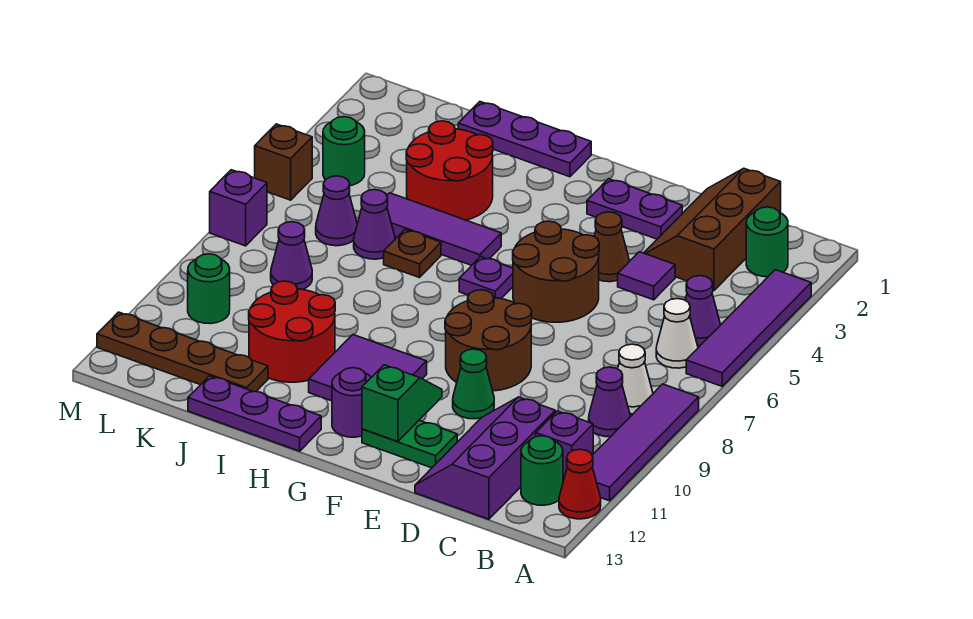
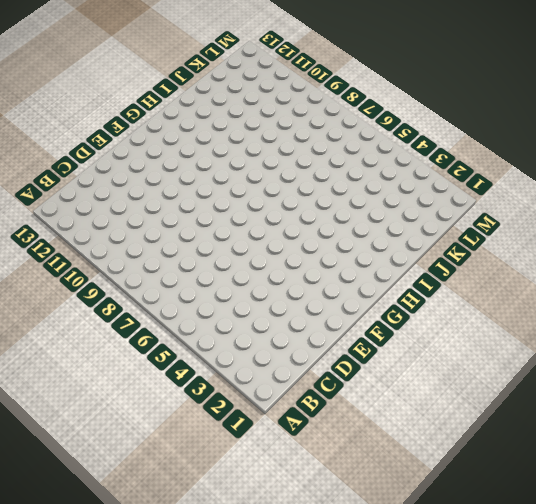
none -> purple 1x4 tile [686,270,811,386]
none -> purple 1x4 tile [592,384,699,501]
none -> red 1x1 cone [559,449,601,519]
none -> green 1x1 round brick [746,207,788,277]

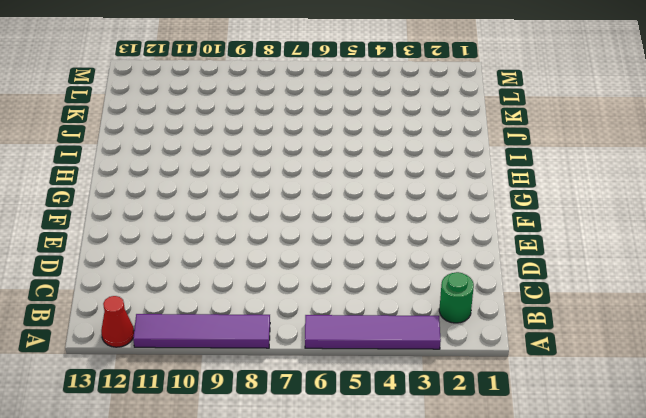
none -> purple 1x1 cone [685,276,720,345]
none -> white 1x1 cone [656,299,698,368]
none -> white 1x1 cone [618,344,653,414]
none -> purple 1x1 cone [589,367,630,437]

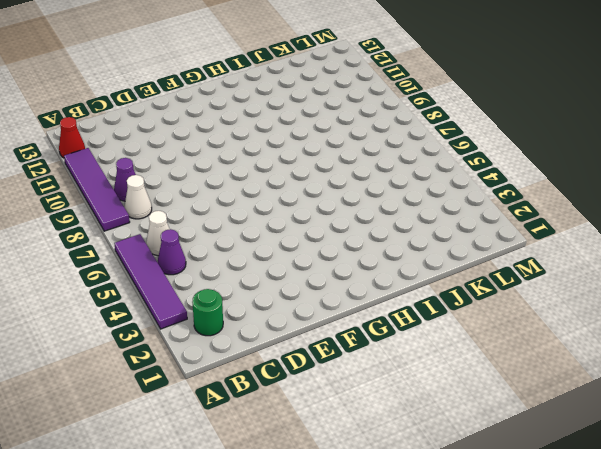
none -> purple 1x1 brick [536,411,593,481]
none -> green 1x1 round brick [521,436,563,505]
none -> brown 2x3 slope [644,168,781,291]
none -> purple 2x3 slope [415,397,555,519]

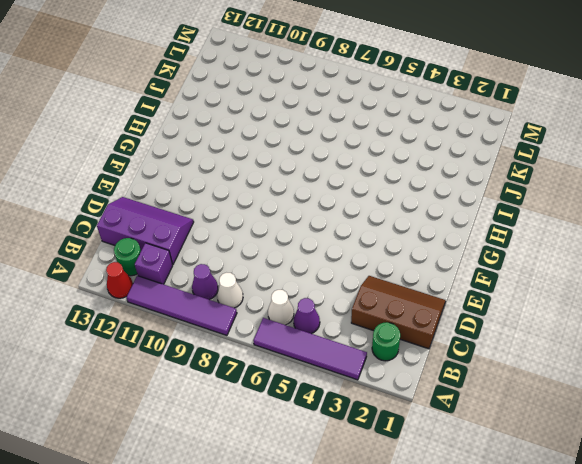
none -> purple 1x1 tile [618,252,675,300]
none -> purple 1x2 plate [587,179,682,239]
none -> brown 1x1 cone [594,212,629,282]
none -> brown 2x2 round brick [513,221,599,322]

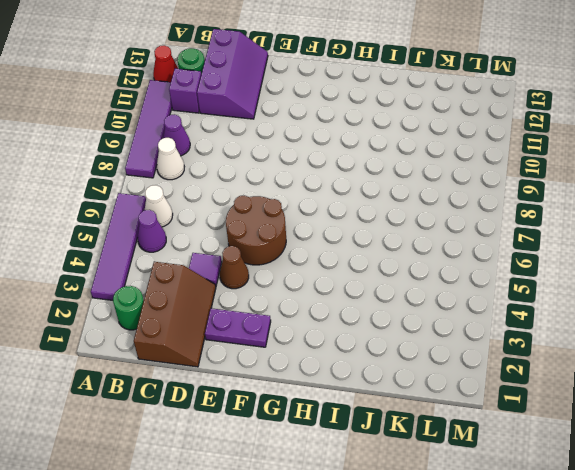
none -> brown 2x2 round brick [445,290,532,391]
none -> green 1x1 cone [453,349,494,419]
none -> green 1x2 plate [362,420,457,468]
none -> purple 1x1 plate [459,257,513,299]

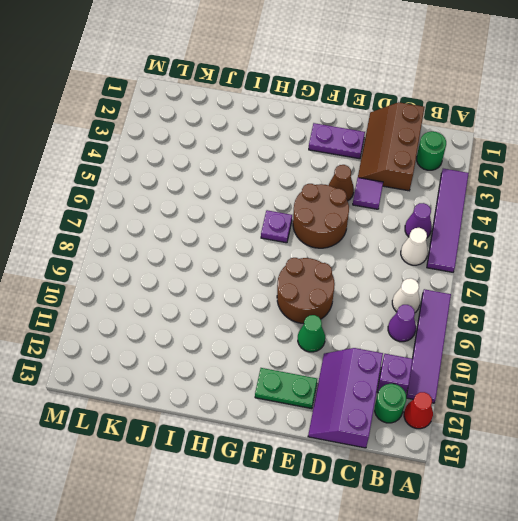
none -> purple 2x2 tile [309,335,427,401]
none -> purple 1x1 round brick [332,368,371,437]
none -> purple 1x3 plate [458,102,591,177]
none -> purple 1x3 tile [387,193,501,265]

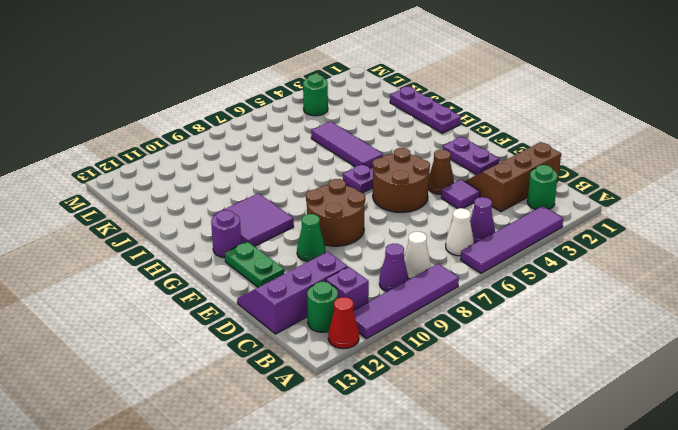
none -> purple 1x3 plate [188,376,321,451]
none -> red 2x2 round brick [406,121,493,220]
none -> brown 1x1 plate [384,229,441,278]
none -> red 2x2 round brick [249,281,335,382]

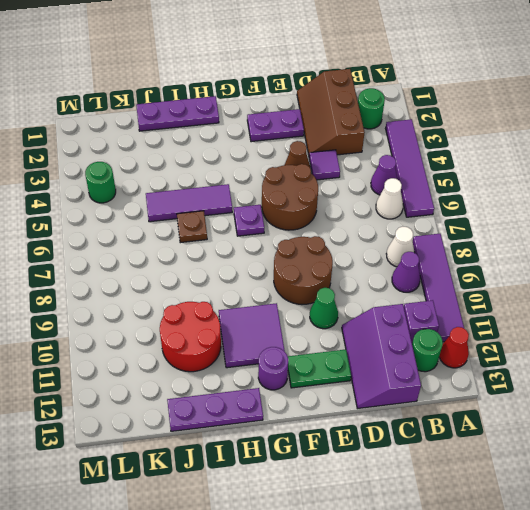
none -> red 2x2 round brick [406,121,493,220]
none -> purple 1x1 cone [354,190,395,259]
none -> brown 1x4 plate [97,312,268,392]
none -> purple 1x1 cone [316,176,357,246]

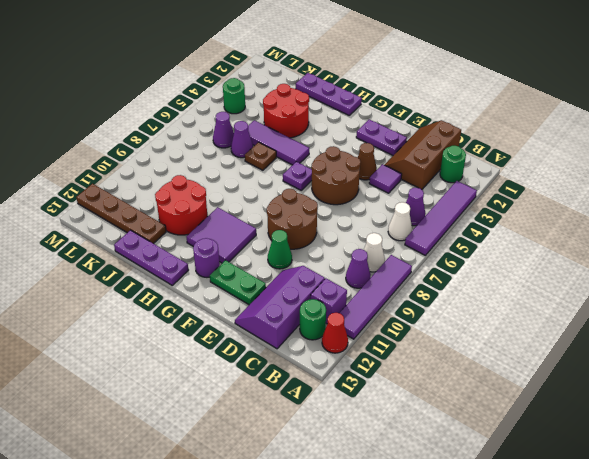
none -> purple 1x1 cone [271,222,312,290]
none -> green 1x1 round brick [188,254,230,324]
none -> brown 1x1 brick [255,124,312,200]
none -> purple 1x1 brick [210,170,267,246]

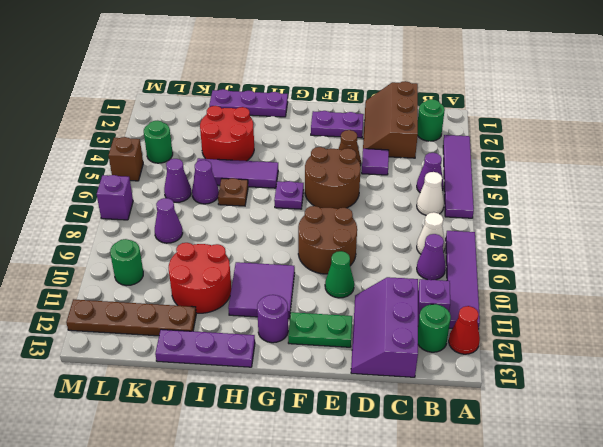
none -> green 1x2 slope [362,365,442,442]

